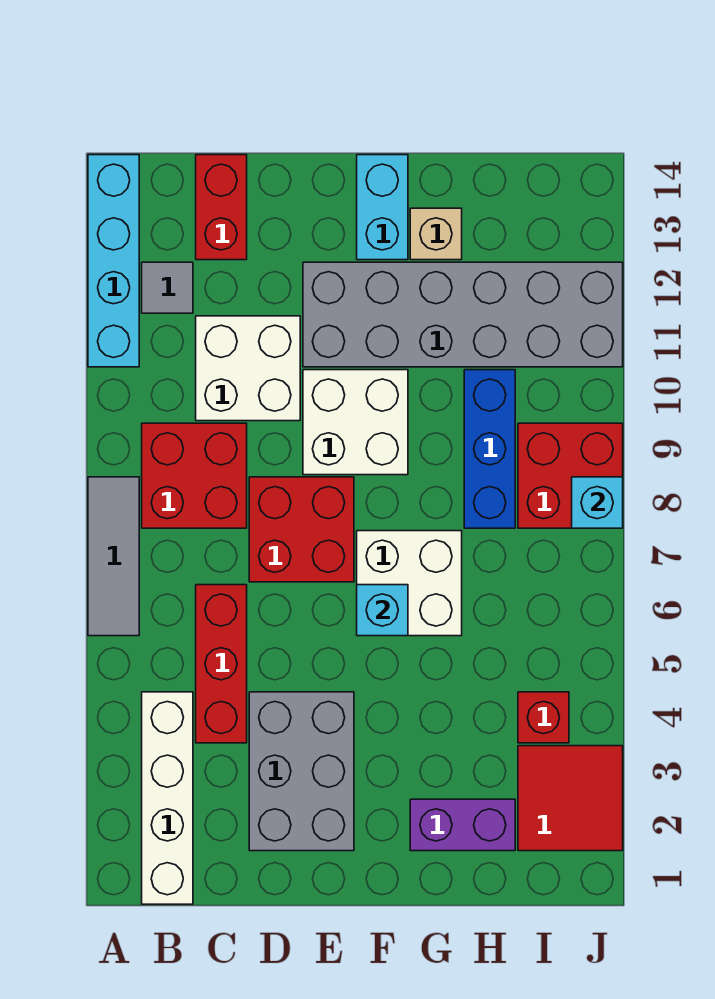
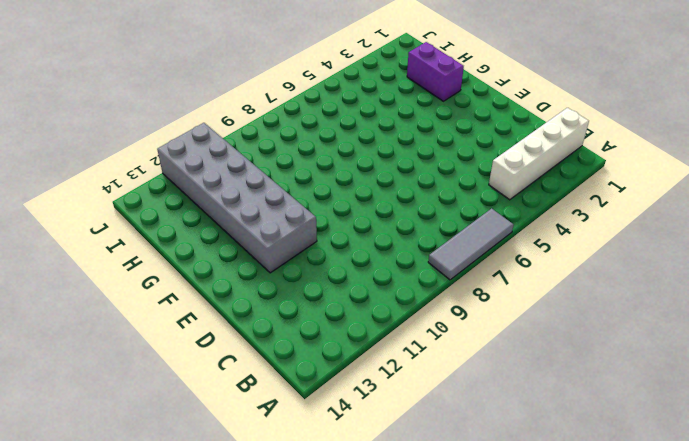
none -> cyan 1x4 brick [88,155,139,367]
none -> red 2x2 brick [142,423,247,528]
none -> grey 1x1 tile [142,262,193,313]

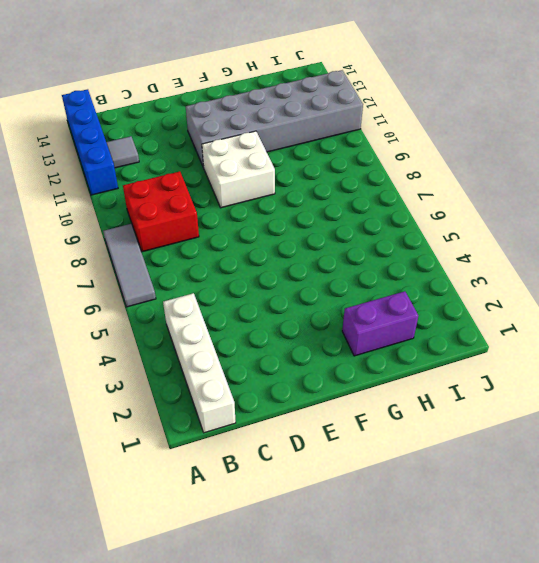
blue 1x4 brick [62,89,118,195] -> cyan 1x4 brick [88,155,139,367]
none -> red 1x3 brick [196,585,247,743]
none -> white 2x2 brick [196,316,300,421]
none -> red 1x2 brick [196,155,247,260]

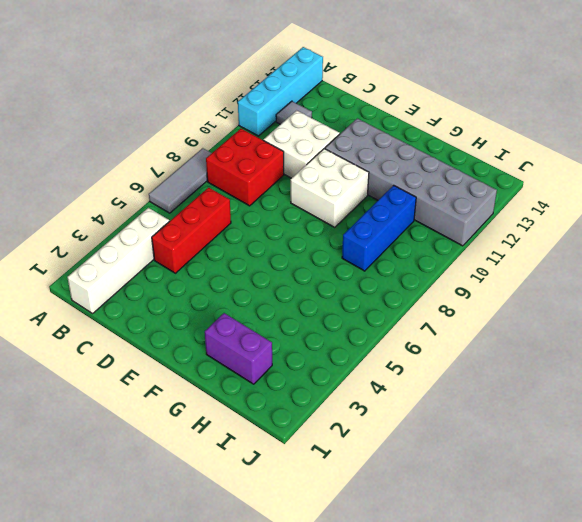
none -> red 1x2 brick [196,155,247,260]
none -> grey 2x3 brick [249,692,354,851]
none -> red 2x2 brick [249,477,354,582]

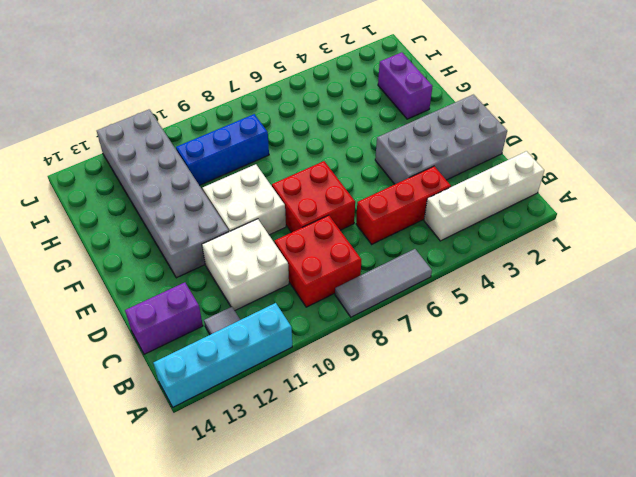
purple 1x2 brick [125,282,203,354] -> red 1x2 brick [196,155,247,260]
grey 2x4 brick [375,95,507,184] -> grey 2x3 brick [249,692,354,851]
none -> white 2x2 brick [357,531,462,636]
none -> cyan 1x2 brick [357,155,408,260]
none -> tan 1x1 brick [410,208,462,260]

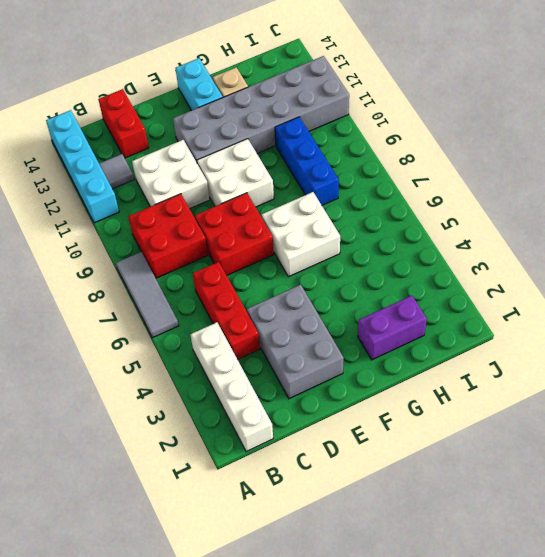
none -> red 2x2 tile [518,746,623,851]
none -> red 1x1 brick [518,692,569,743]
none -> red 2x2 brick [518,423,623,528]

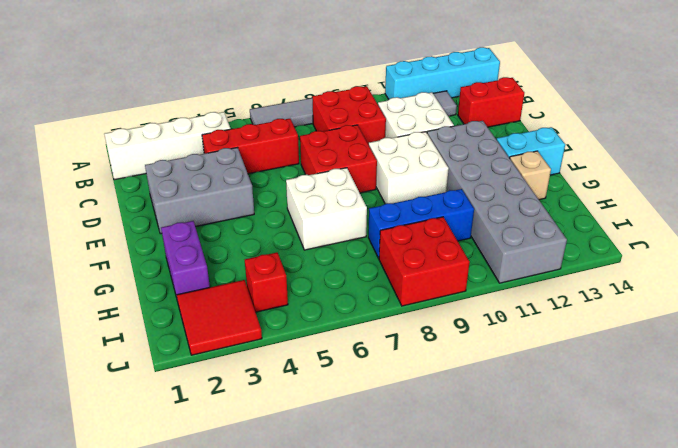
none -> cyan 1x1 brick [357,585,408,636]
none -> cyan 1x1 brick [572,477,623,528]

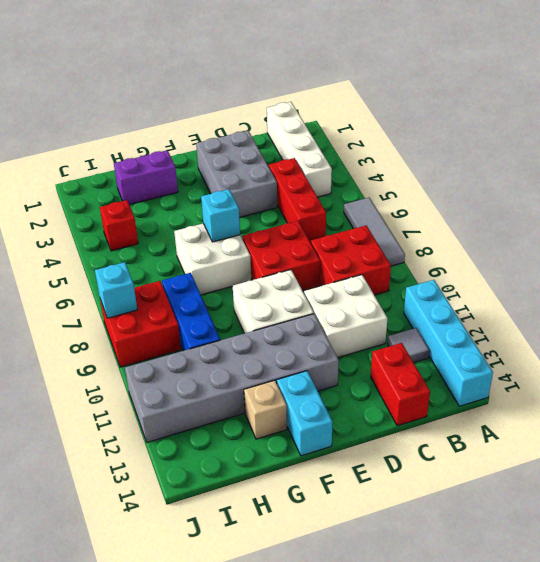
none -> red 2x2 tile [518,746,623,851]

